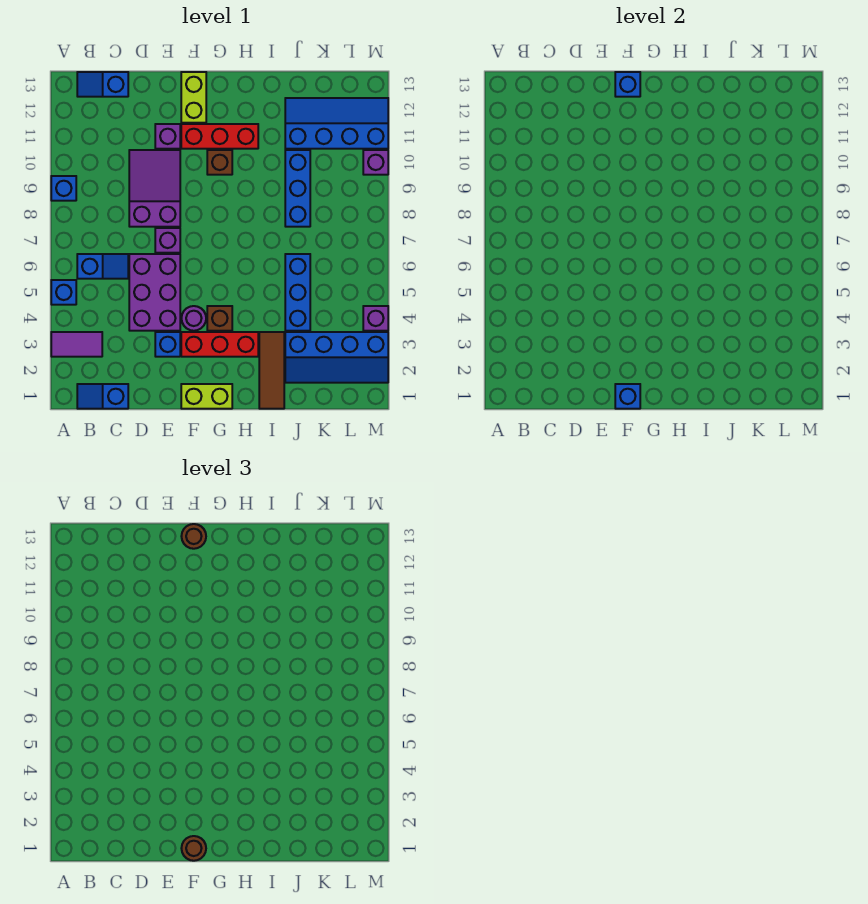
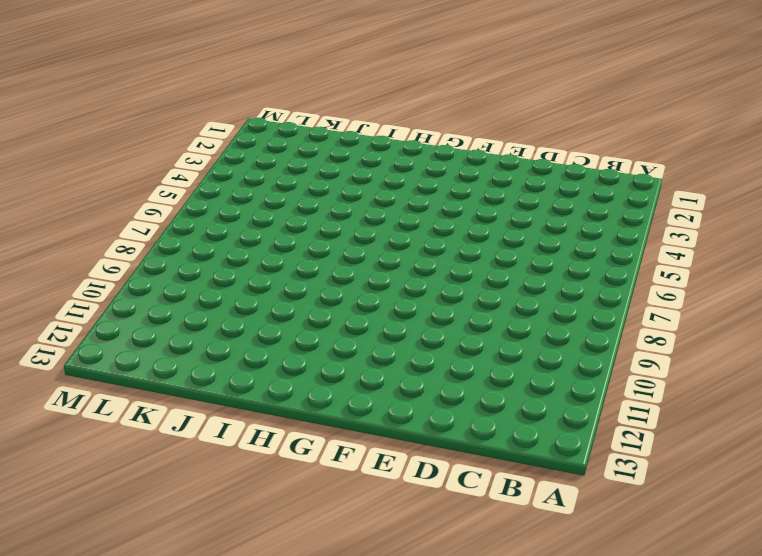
none -> purple 1x2 tile [51,332,102,357]
none -> blue 1x1 brick [51,280,76,305]
none -> blue 1x1 brick [51,176,76,201]

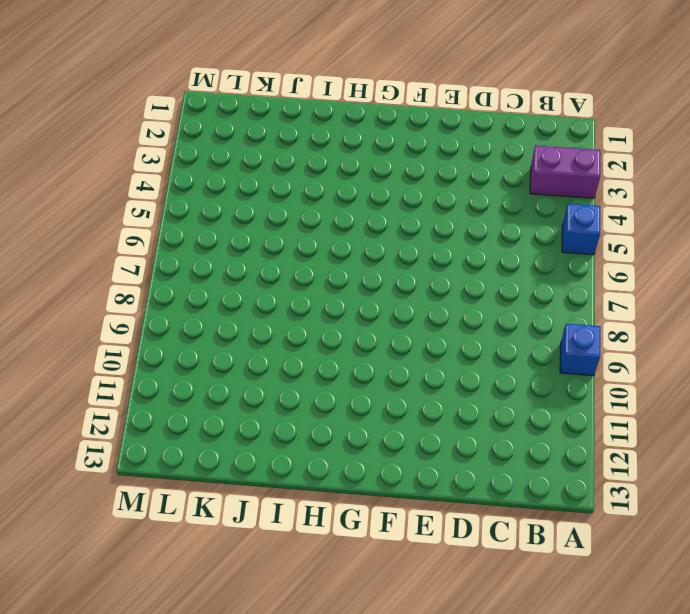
purple 1x2 brick [530,145,601,198] -> purple 1x2 tile [51,332,102,357]
none -> blue 1x2 slope [77,384,128,409]
none -> blue 1x2 slope [77,254,128,279]
none -> blue 1x2 slope [77,72,128,97]

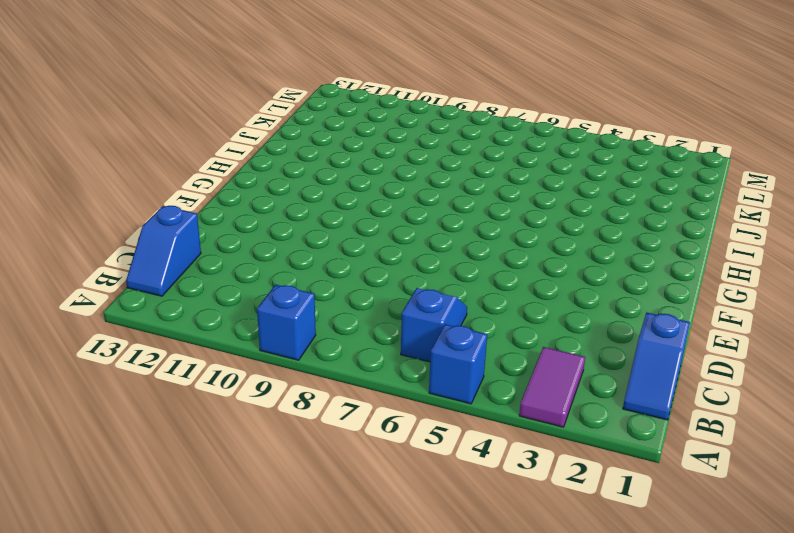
none -> purple 2x3 brick [129,254,180,331]
none -> purple 2x3 slope [129,150,180,227]
none -> blue 1x1 brick [155,332,180,357]

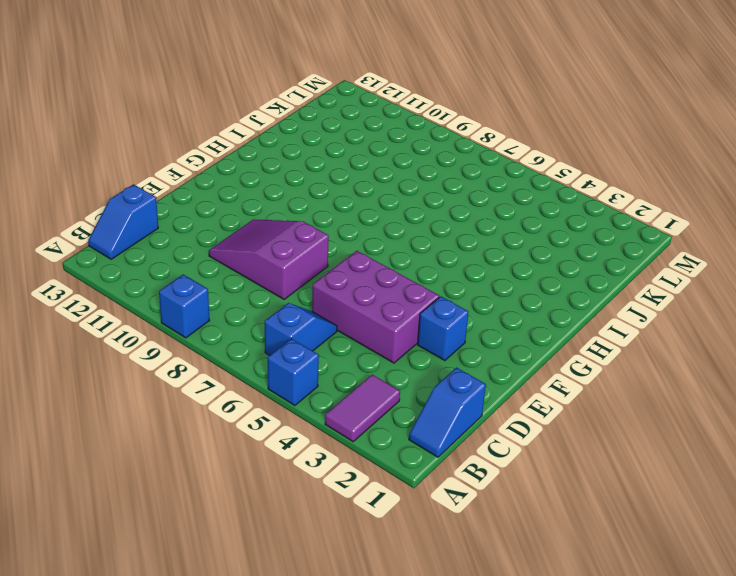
none -> purple 1x1 brick [155,228,180,253]
none -> purple 1x1 brick [155,124,180,149]
none -> lime 1x2 brick [181,384,232,409]

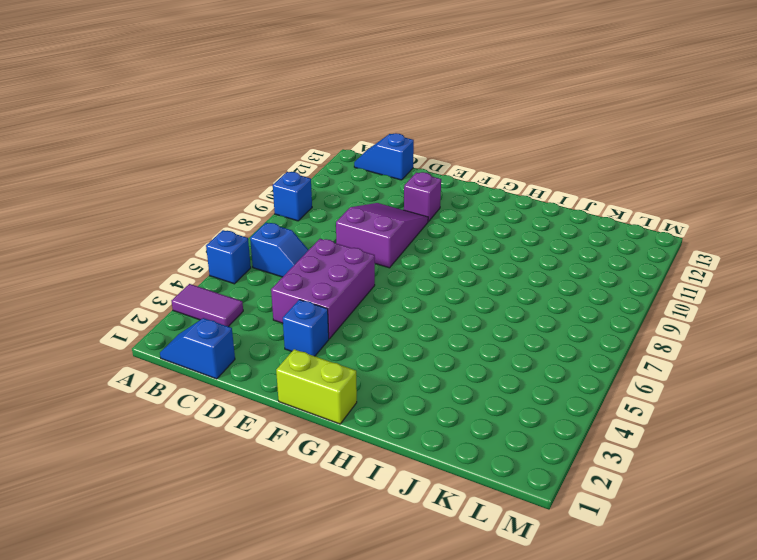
none -> purple 1x1 brick [155,228,180,253]
none -> red 1x3 brick [181,332,258,357]
none -> purple 1x1 round brick [181,306,206,331]

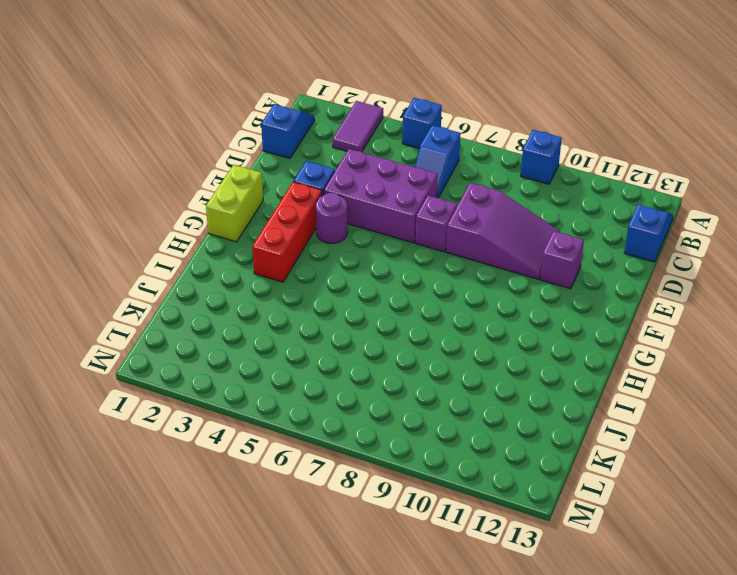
none -> red 1x3 brick [181,124,258,149]
none -> lime 1x2 brick [181,72,206,123]
none -> brown 1x1 brick [207,306,232,331]

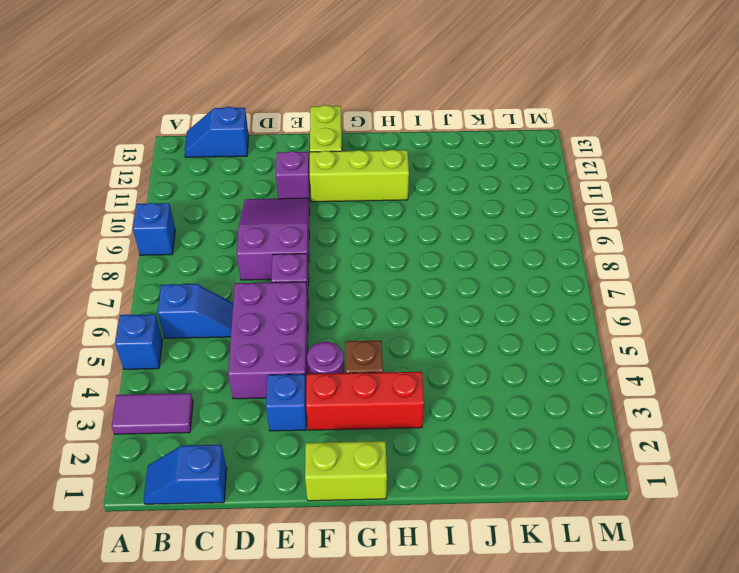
lime 1x3 brick [310,150,409,202] -> red 1x3 brick [181,124,258,149]
none -> brown 1x1 brick [207,150,232,175]
none -> brown 1x3 tile [259,332,284,409]
none -> blue 2x4 slope [285,332,388,383]

